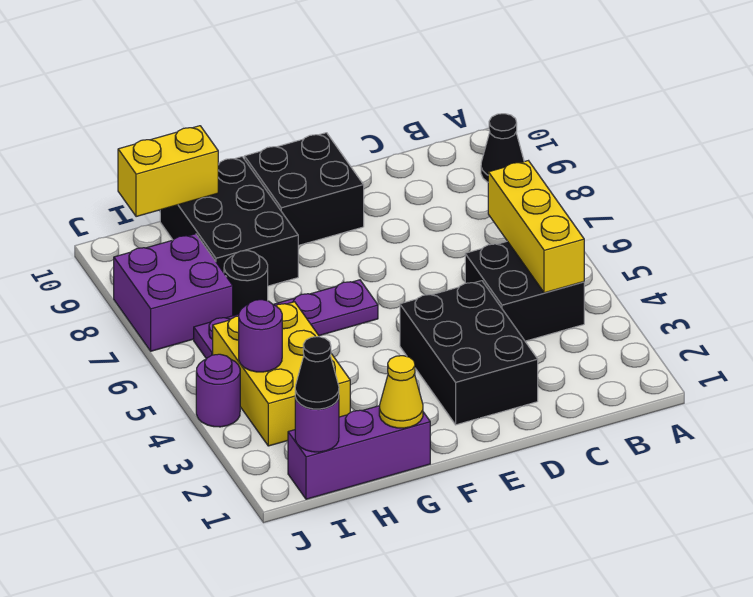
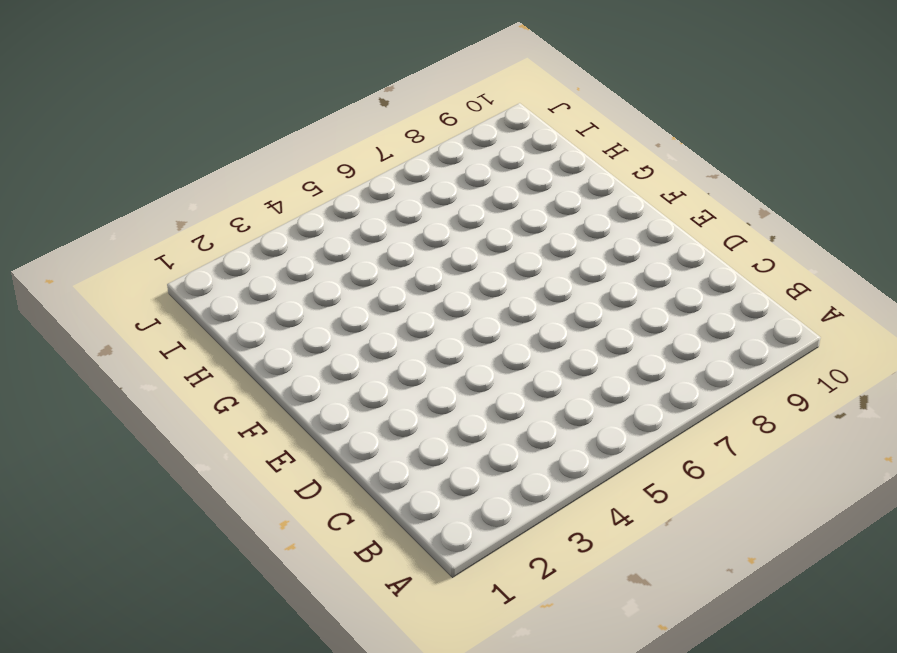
none -> black 1x1 cone [481,114,524,182]
none -> black 2x2 brick [465,241,584,341]
none -> black 2x3 brick [400,281,538,425]

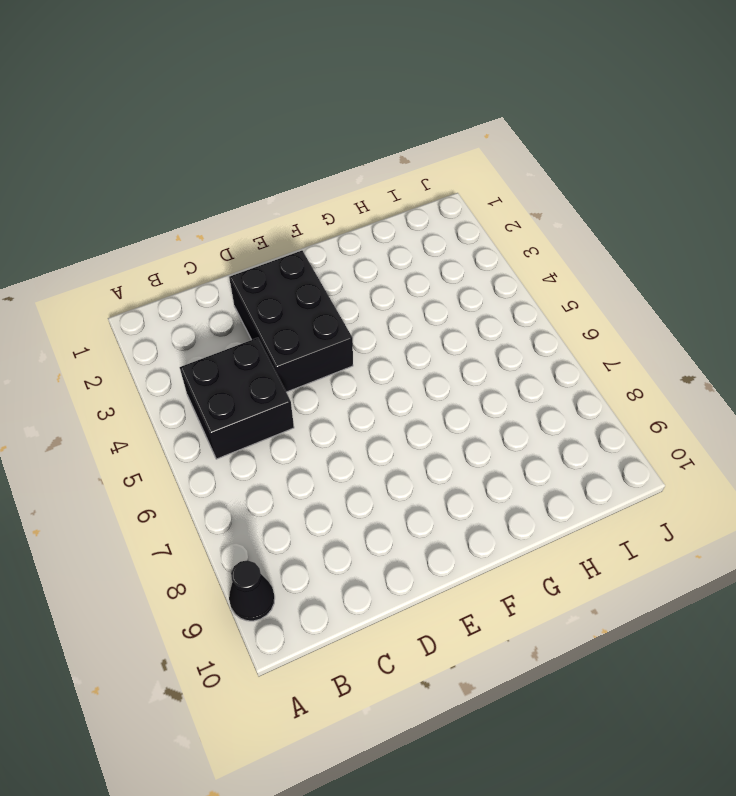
none -> black 2x2 brick [244,133,364,245]
none -> purple 1x4 plate [194,280,378,359]
none -> purple 1x3 brick [288,406,430,499]

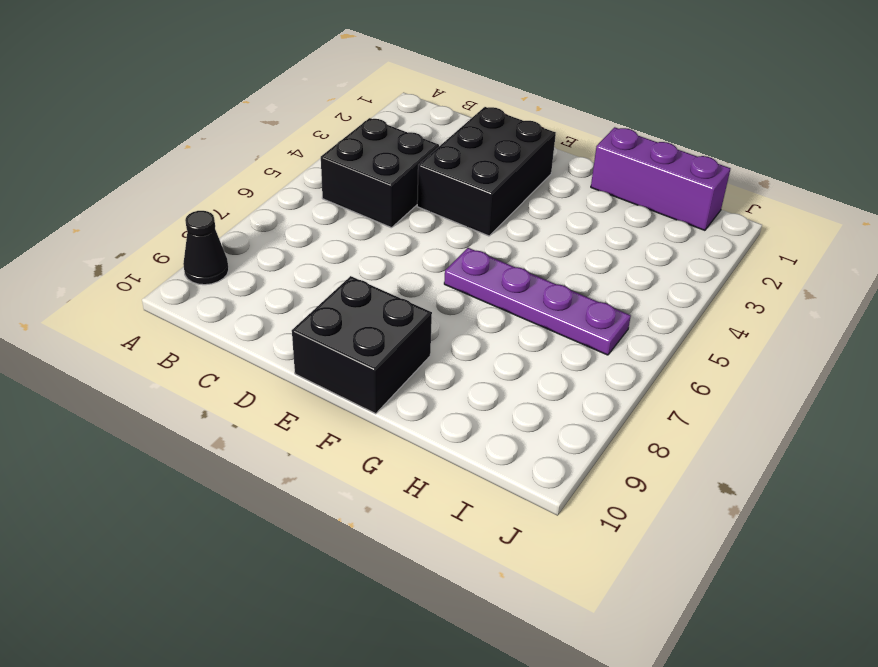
none -> black 2x3 brick [160,157,298,286]
none -> yellow 2x3 brick [213,302,350,446]
none -> black 1x1 round brick [224,250,268,316]

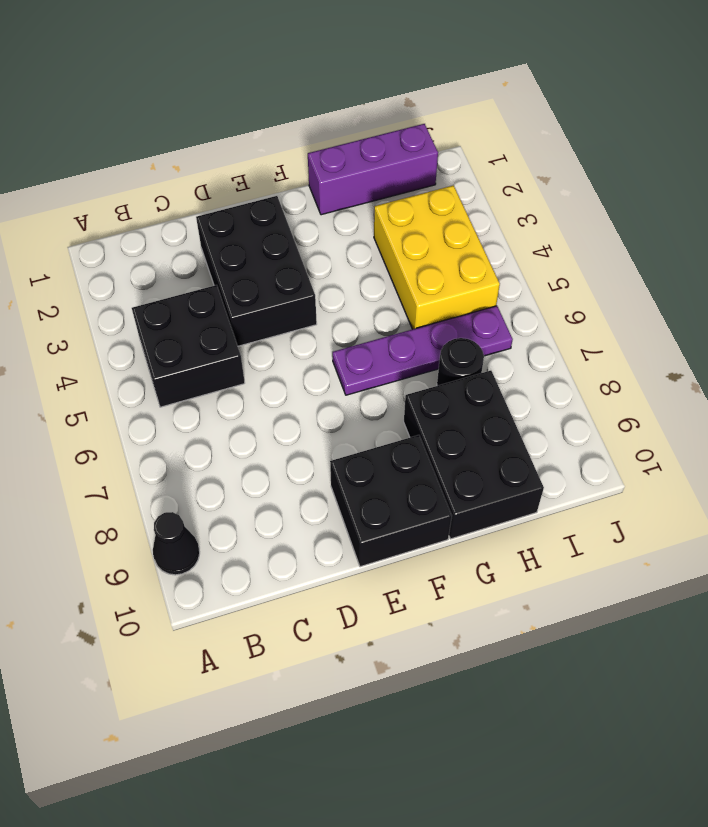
none -> purple 2x2 brick [114,234,233,351]
none -> purple 1x1 round brick [196,354,240,427]
none -> yellow 1x3 brick [488,161,584,293]

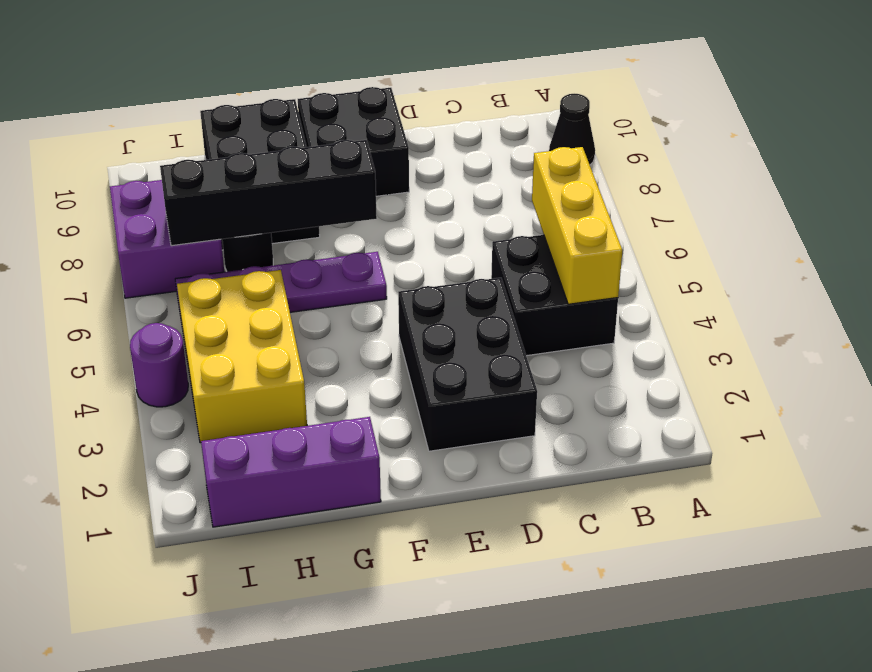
black 1x4 brick [160,140,377,246] -> none
none -> yellow 1x1 cone [379,356,423,428]
none -> yellow 1x2 brick [118,126,218,217]
none -> purple 1x1 round brick [295,398,339,452]

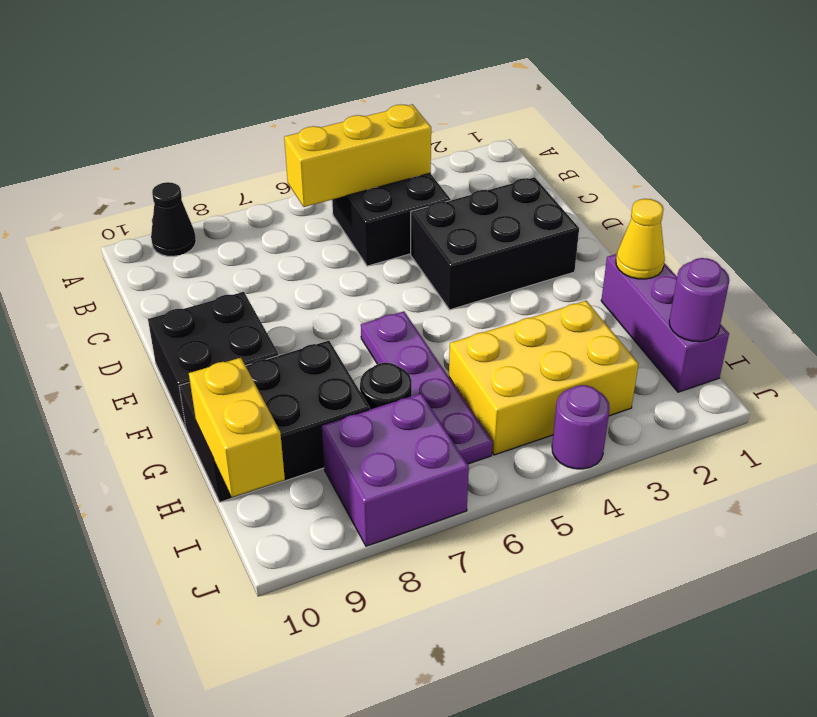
none -> purple 1x1 round brick [239,300,282,372]
none -> black 1x1 cone [295,337,339,409]

